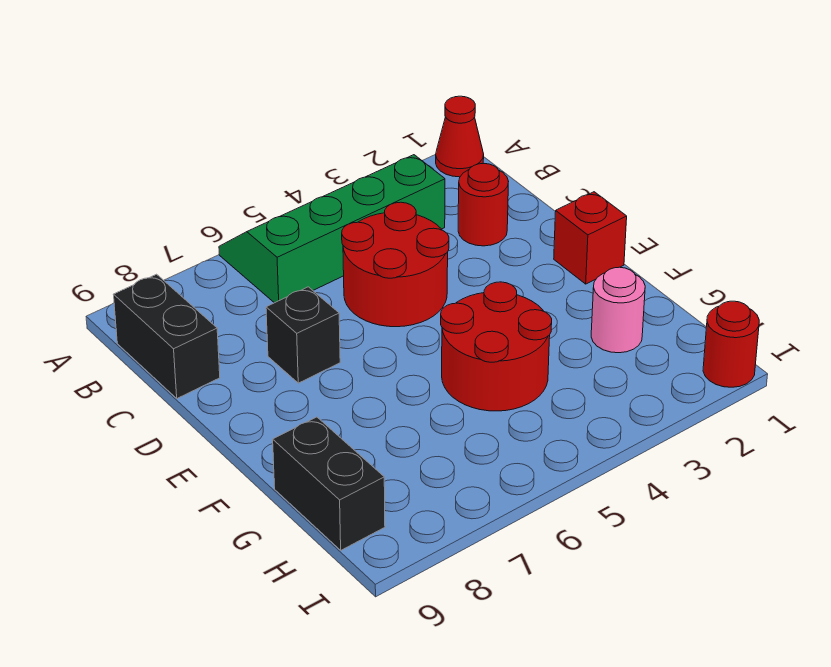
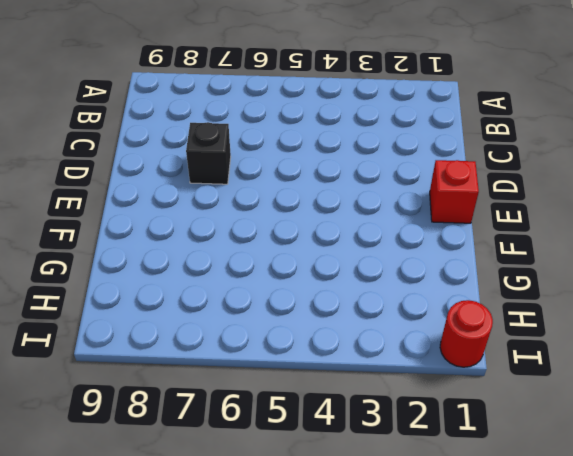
none -> red 1x1 cone [436,96,484,177]
none -> green 2x4 slope [219,155,445,303]

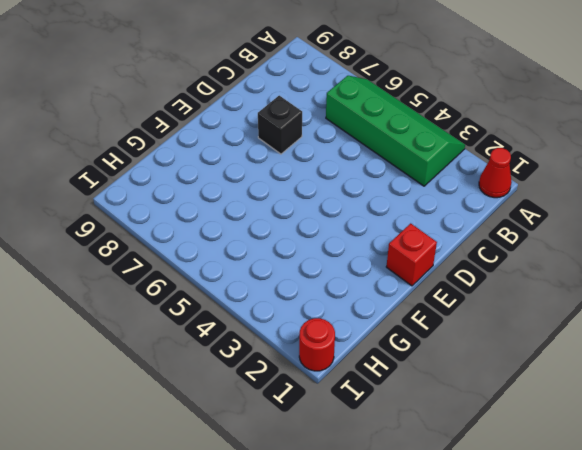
none -> black 1x2 brick [114,274,220,398]
none -> red 1x1 round brick [458,164,508,246]

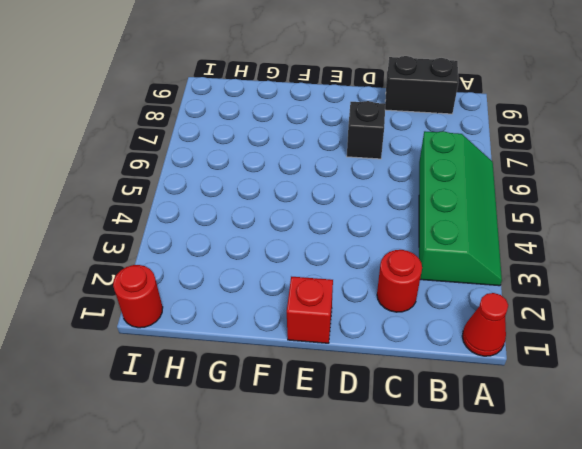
none -> red 2x2 round brick [342,202,449,327]
none -> red 2x2 round brick [441,282,552,411]

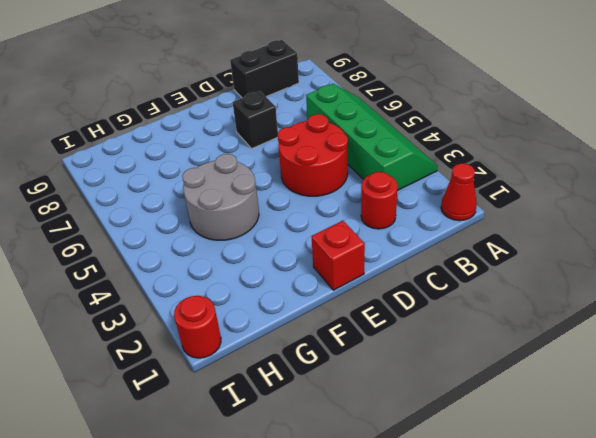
grey 2x2 round brick [182,154,259,240] -> red 2x2 round brick [441,282,552,411]
none -> pink 1x1 round brick [591,267,645,353]
none -> black 1x2 brick [273,417,385,550]

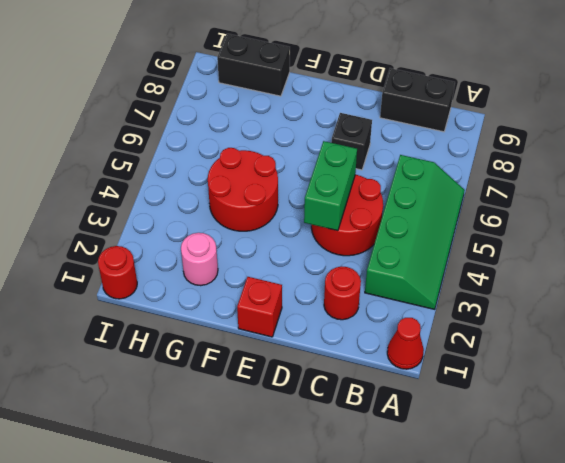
green 1x2 brick [304,141,357,231] -> none

